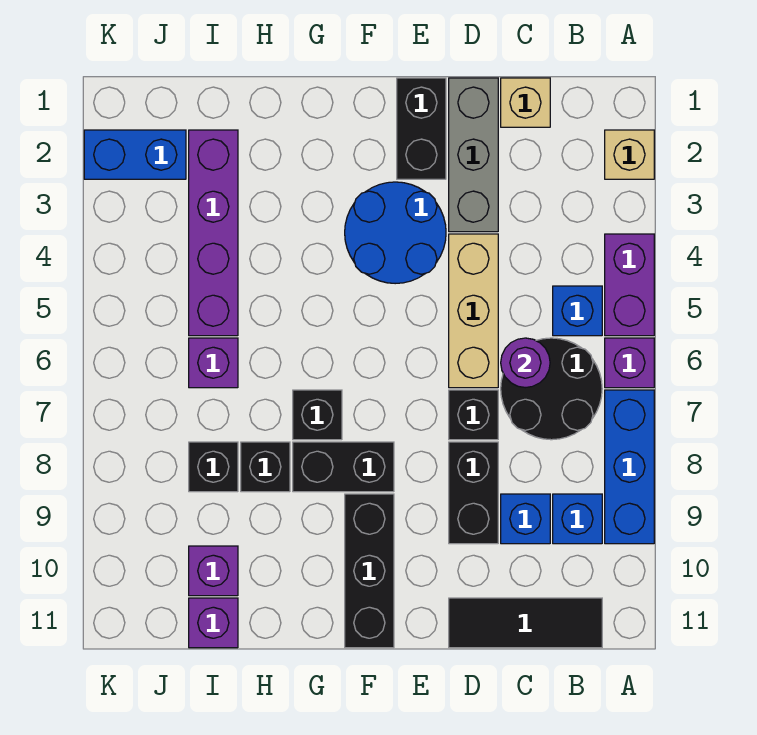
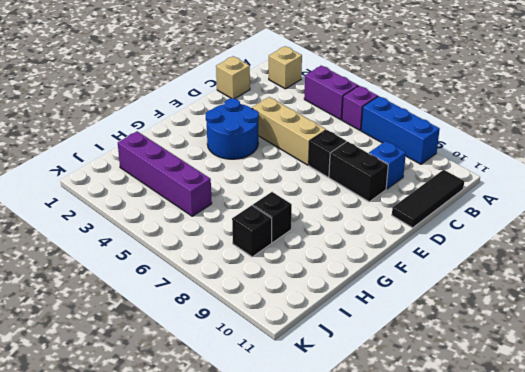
none -> blue 1x1 brick [553,286,602,336]
none -> black 2x2 round brick [501,338,602,440]
none -> blue 1x1 brick [553,494,602,544]

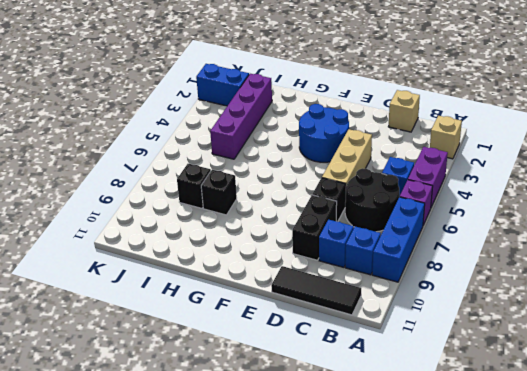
none -> grey 1x3 brick [449,78,498,232]
none -> black 1x2 brick [397,78,446,179]
none -> black 1x2 brick [293,442,394,492]

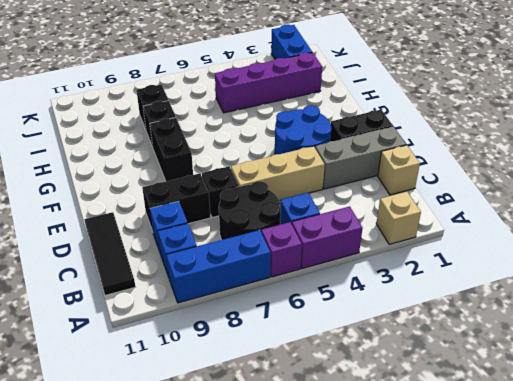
none -> black 1x3 brick [345,494,394,648]
none -> black 1x1 brick [293,390,342,440]
none -> purple 1x1 brick [189,338,238,388]

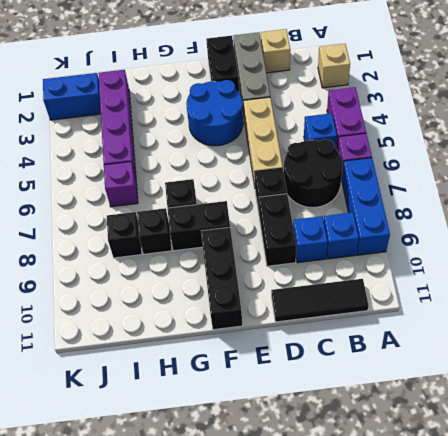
none -> purple 1x1 brick [189,546,238,596]
none -> purple 1x1 brick [189,598,238,648]
none -> purple 1x1 round brick [501,338,550,388]

